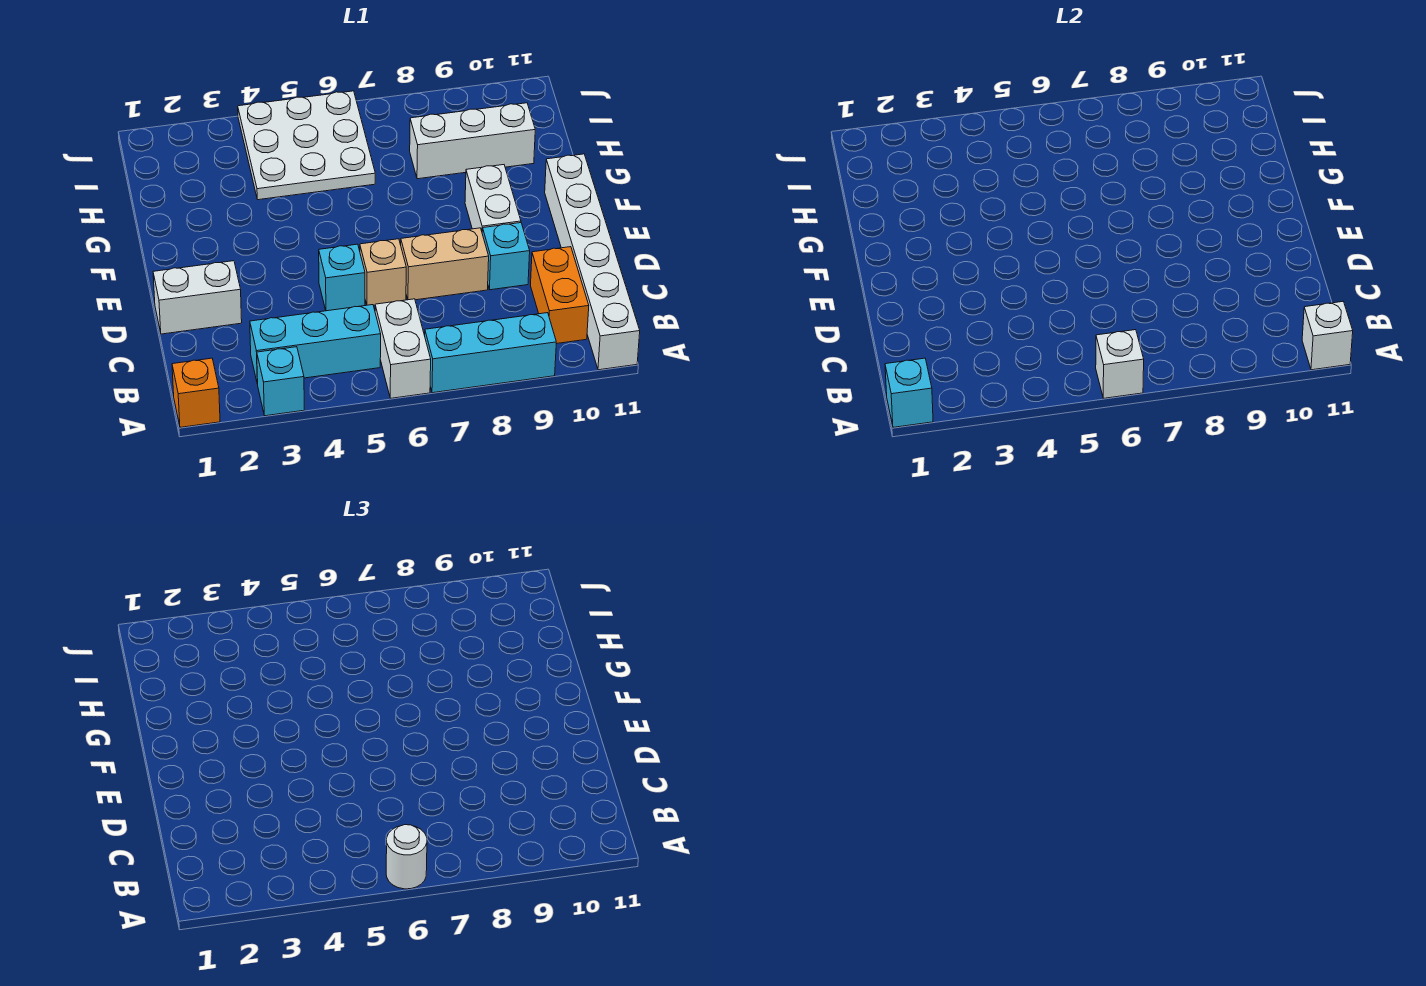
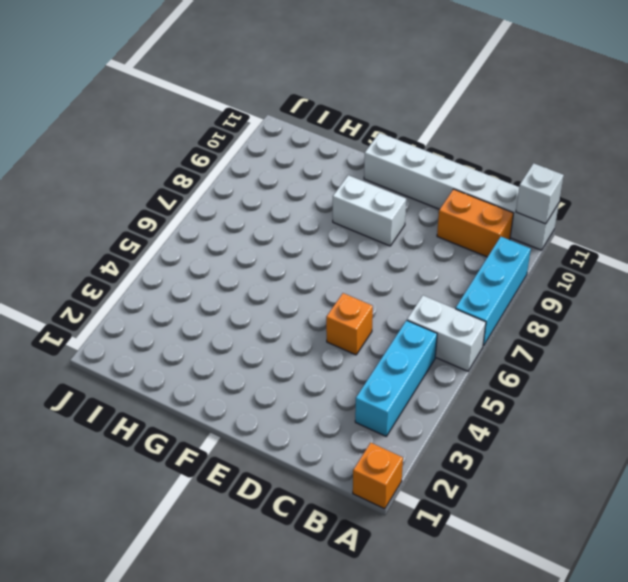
orange 1x1 brick [326,293,373,355] -> cyan 1x1 brick [319,244,365,311]
none -> cyan 1x1 brick [257,347,304,416]
none -> white 1x2 brick [153,261,242,334]
none -> tan 1x1 brick [360,239,406,305]

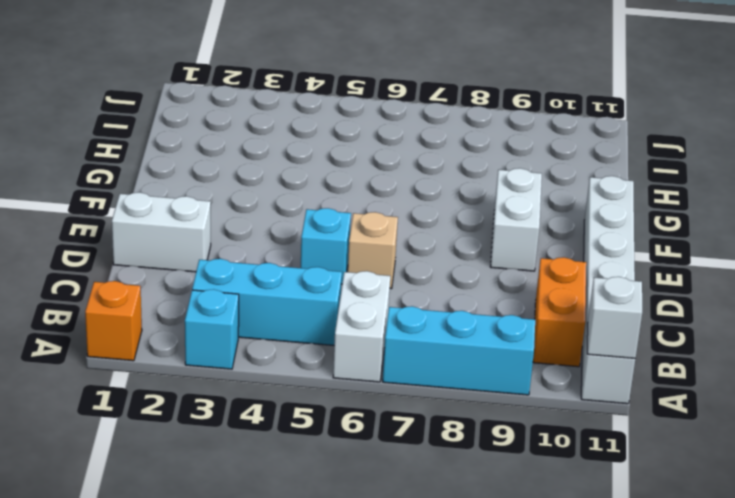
none -> tan 1x2 brick [401,228,489,300]
none -> cyan 1x1 brick [482,223,530,290]
none -> white 3x3 plate [238,91,375,200]

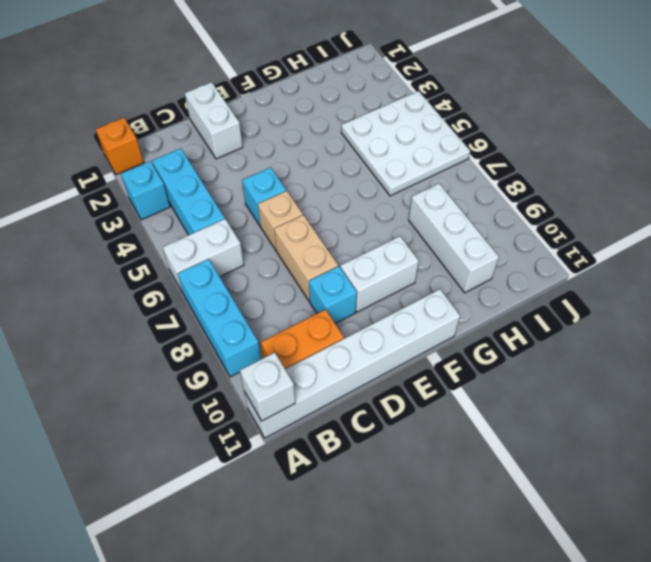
none -> cyan 1x1 brick [885,358,933,427]
none -> white 1x1 brick [1096,330,1144,398]
none -> white 1x1 round brick [386,825,427,889]

